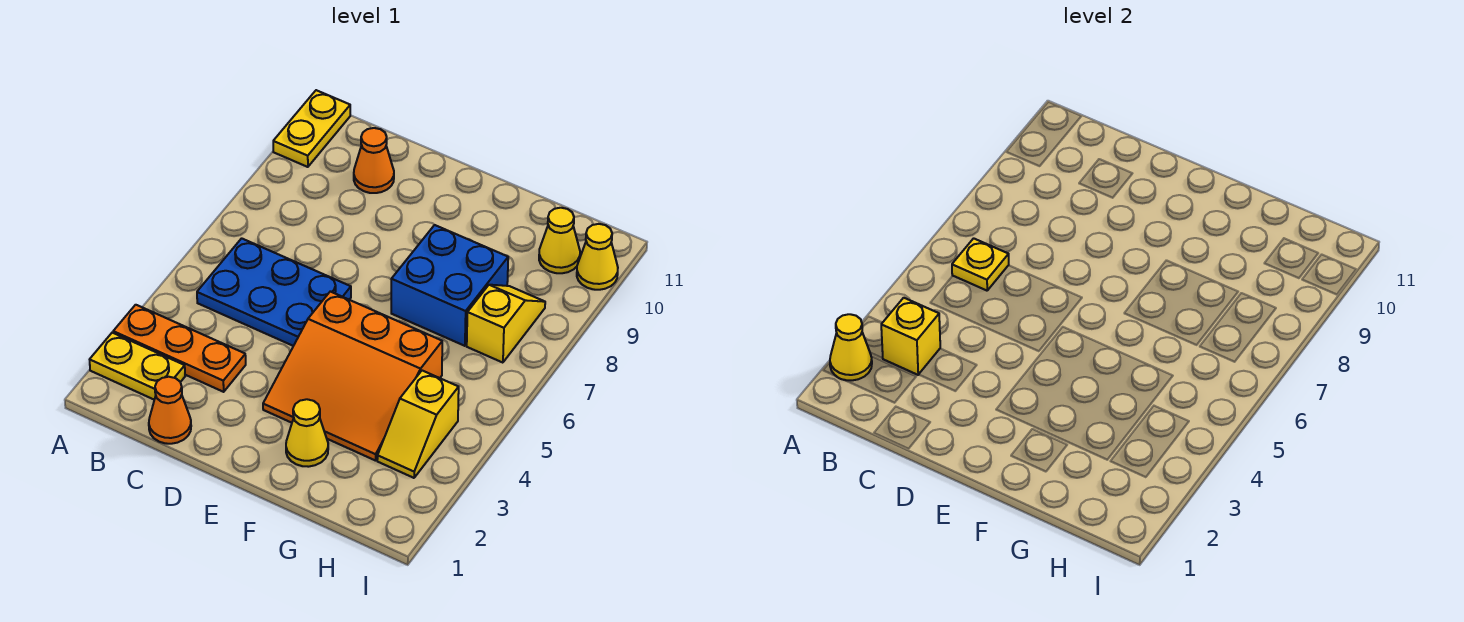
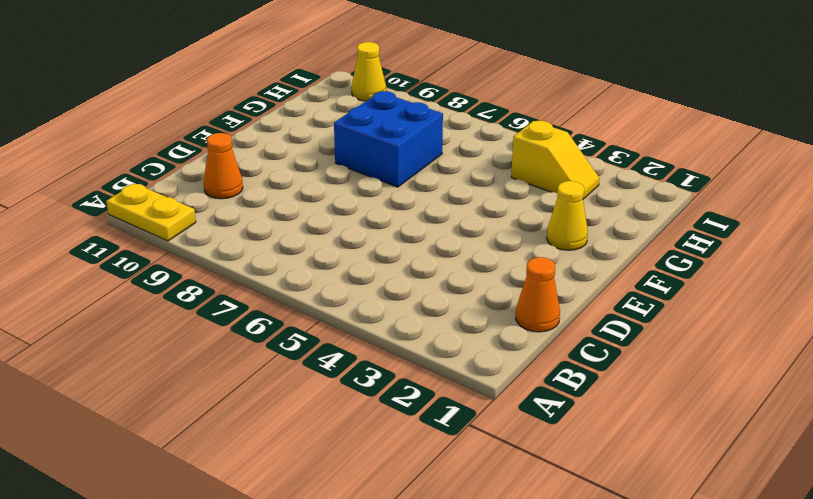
none -> yellow 1x2 plate [90,333,185,400]
none -> orange 1x3 plate [113,305,246,392]
none -> blue 2x3 plate [197,238,351,346]

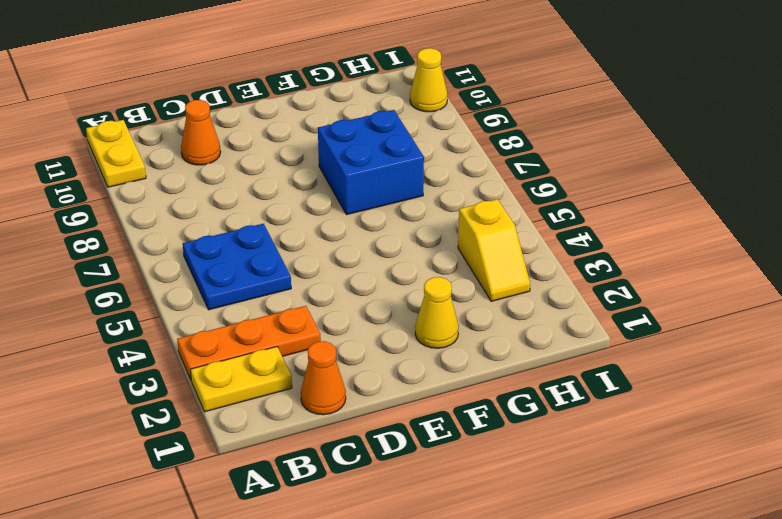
blue 2x2 plate [183,224,291,310] -> blue 2x3 plate [197,238,351,346]
none -> orange 3x3 slope [263,292,442,461]
none -> yellow 1x2 slope [467,285,545,363]
none -> yellow 1x1 cone [539,208,580,273]

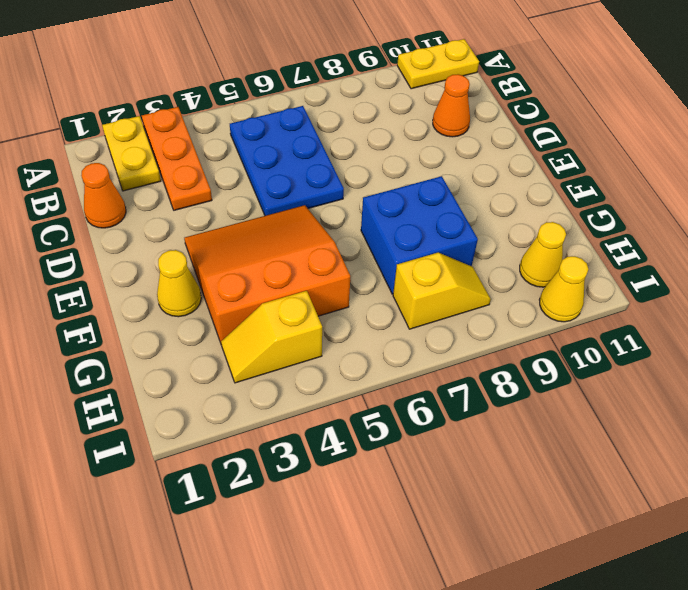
orange 3x3 slope [184,205,350,345] -> orange 3x3 slope turned to [263,292,442,461]
none -> yellow 1x1 cone [830,314,872,380]
none -> yellow 1x1 brick [881,298,940,375]
none -> yellow 1x1 plate [952,238,1009,291]

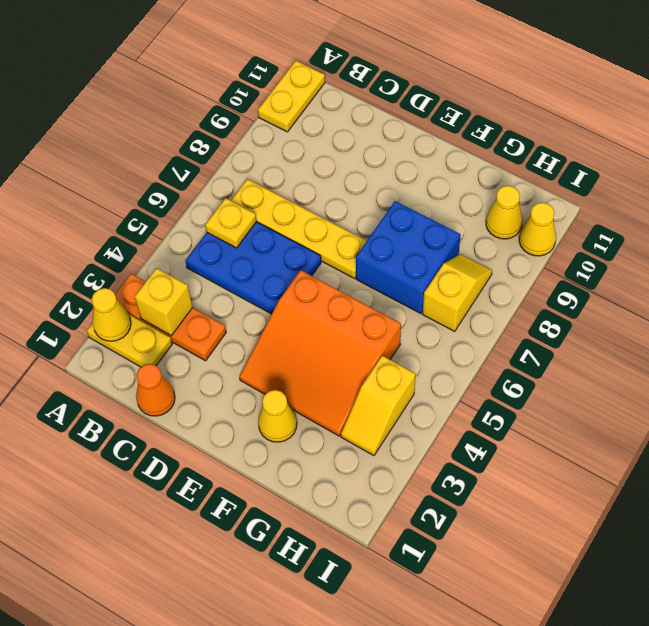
yellow 1x4 plate [231,179,367,279] -> none
none -> orange 1x1 cone [354,128,394,193]

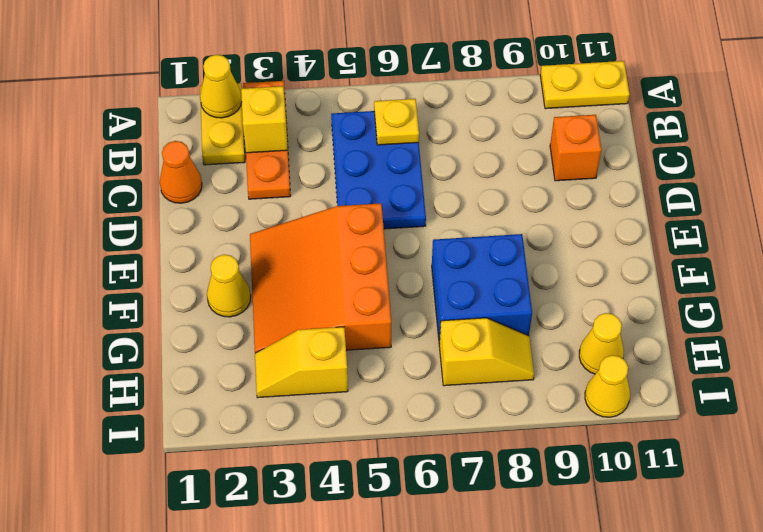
orange 1x1 brick [550,115,601,181] -> orange 1x1 cone [354,128,394,193]

